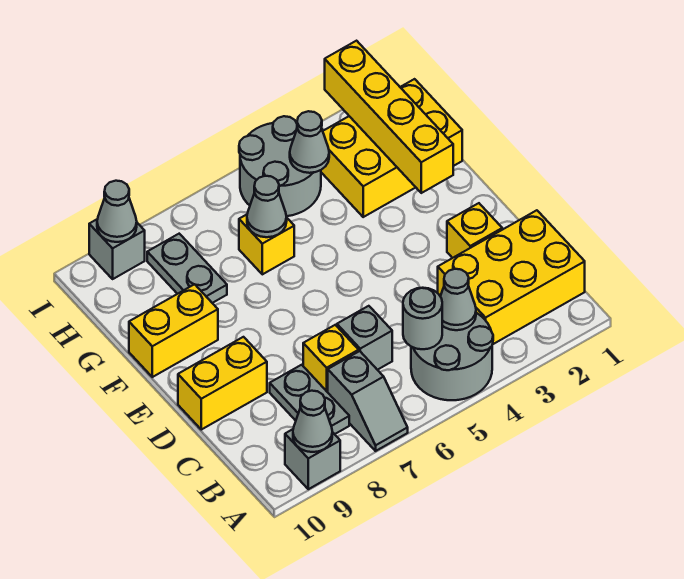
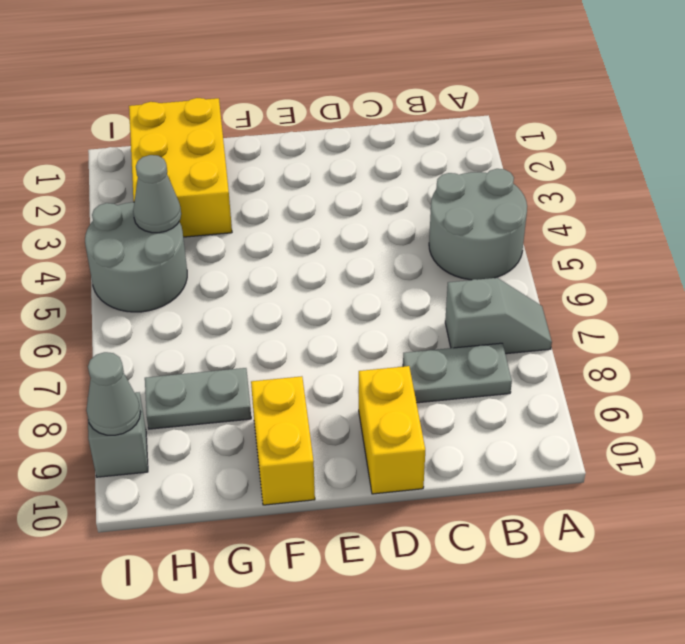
none -> grey 1x1 brick [285,429,340,489]
none -> yellow 2x3 brick [438,210,585,345]
none -> grey 1x1 brick [337,306,392,370]

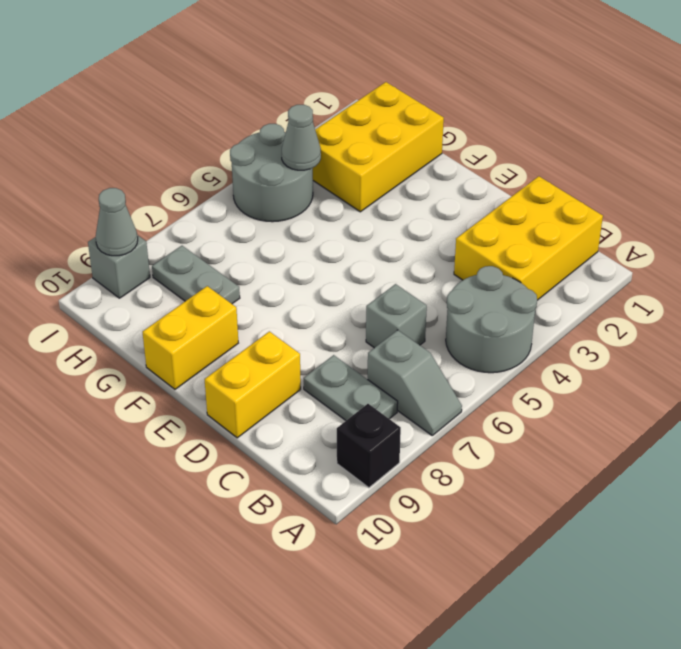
black 1x1 brick [337,404,401,488] -> grey 1x1 brick [285,429,340,489]
none -> yellow 1x1 brick [303,325,359,392]
none -> yellow 1x1 brick [447,203,502,258]
none -> yellow 1x1 brick [239,215,294,274]

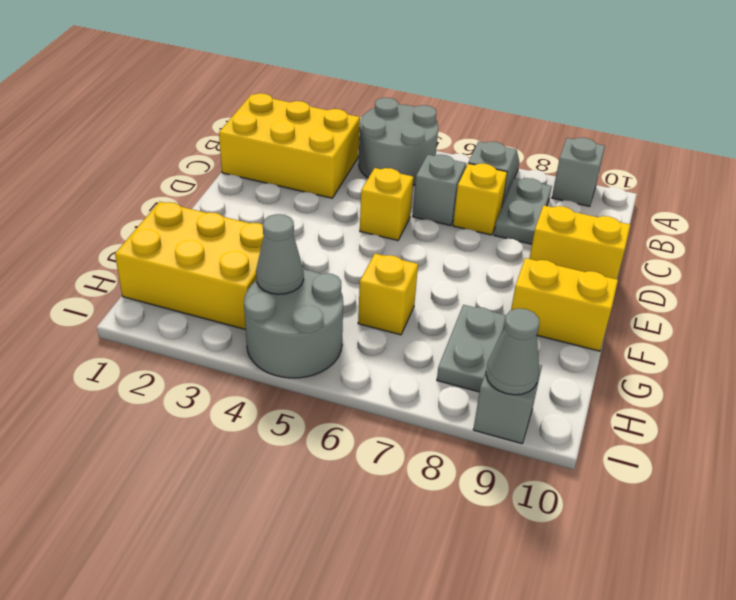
yellow 1x1 brick [360,168,413,240] -> yellow 1x1 brick moved to [447,203,502,258]
none -> grey 1x1 cone [293,391,332,452]
none -> grey 1x1 cone [440,269,476,330]
none -> grey 1x1 round brick [403,288,442,349]

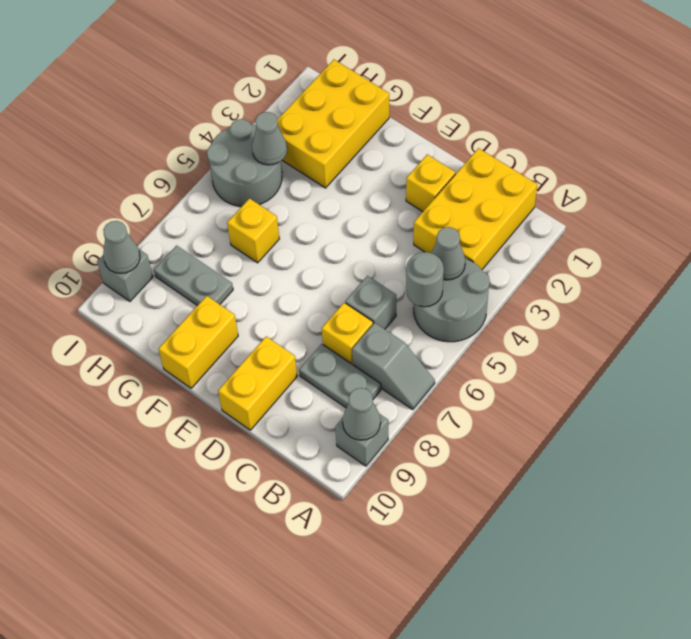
none -> yellow 1x4 brick [325,41,453,193]
none -> grey 1x1 cone [247,176,287,237]

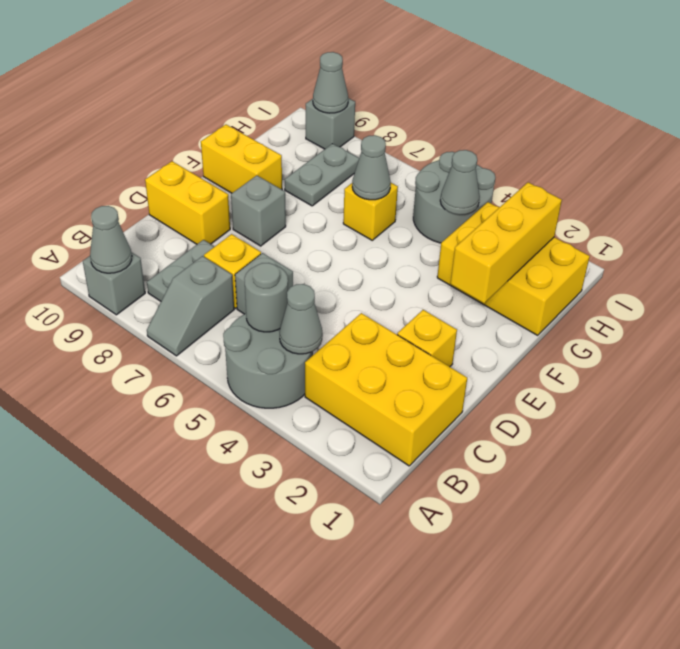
grey 1x1 brick [231,175,286,246] -> none
yellow 1x3 brick [450,182,562,303] -> yellow 1x4 brick [325,41,453,193]

